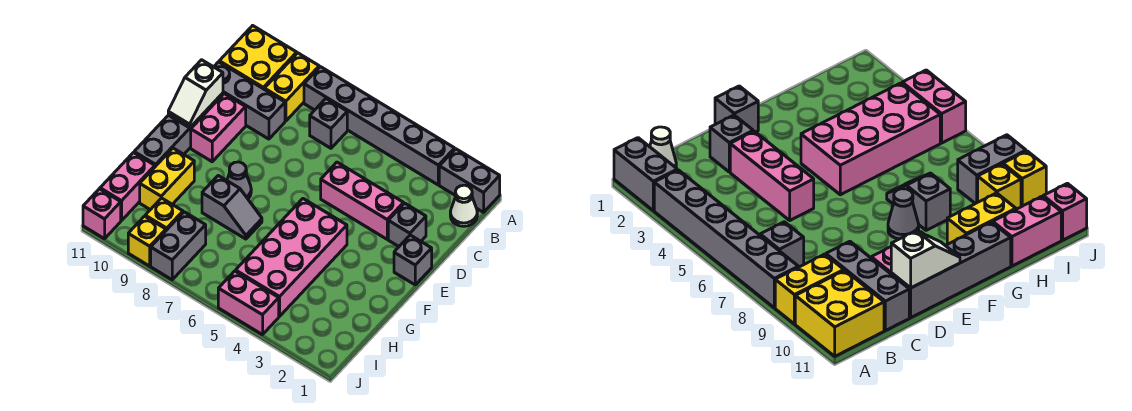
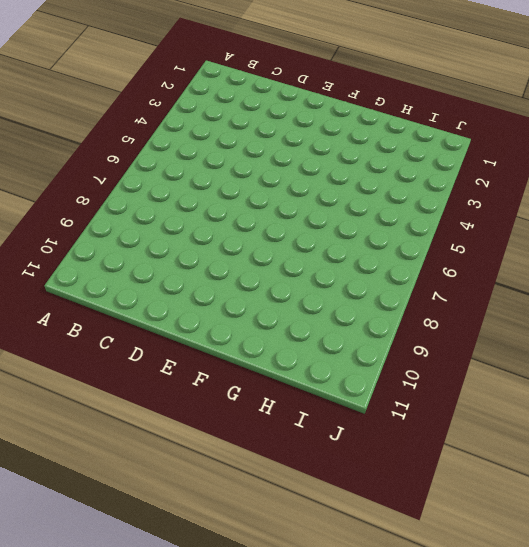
none -> grey 1x2 brick [439,149,500,212]
none -> grey 1x6 brick [304,67,455,185]
none -> yellow 1x2 brick [264,53,319,121]

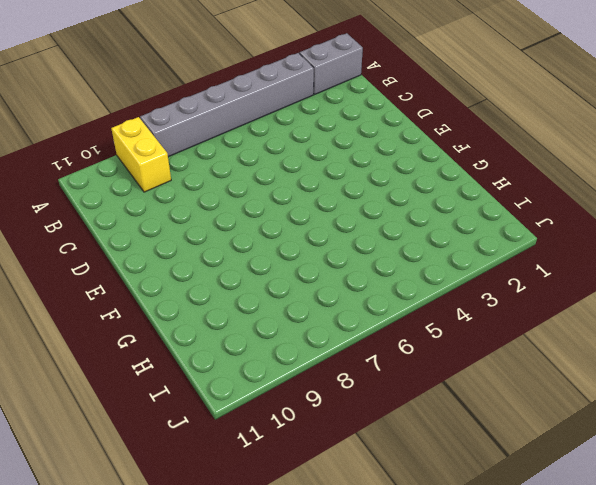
none -> yellow 2x2 brick [219,26,297,89]
none -> white 1x1 cone [450,185,477,226]
none -> grey 1x1 brick [310,99,347,148]

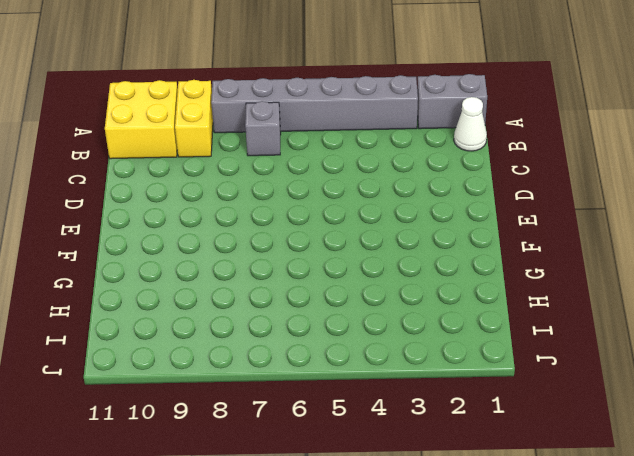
none -> grey 1x3 brick [214,62,285,139]
none -> grey 1x1 brick [388,203,426,246]
none -> pink 1x3 brick [321,162,404,239]

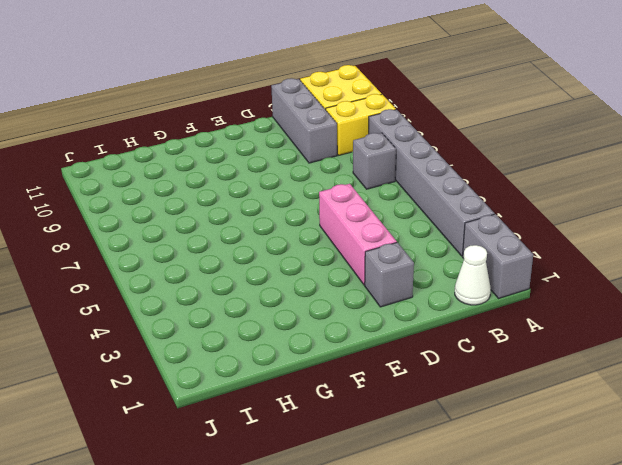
none -> pink 1x2 brick [191,94,246,162]
none -> grey 1x4 brick [134,93,223,167]
none -> grey 1x1 brick [394,235,432,285]

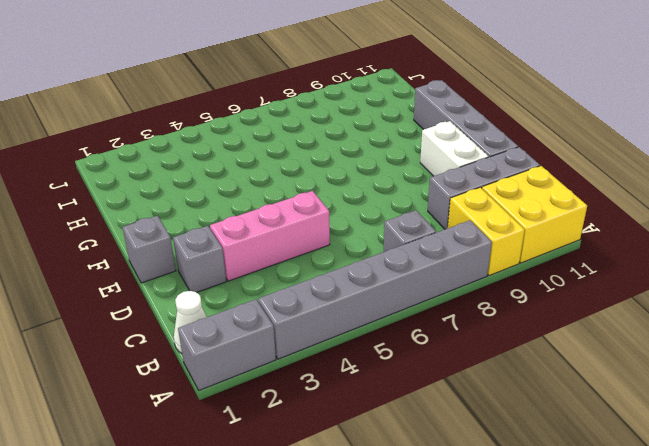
white 1x2 brick [420,121,489,176] -> pink 1x2 brick [191,94,246,162]
none -> pink 2x4 brick [236,199,347,316]
none -> grey 1x1 cone [227,162,251,199]
none -> grey 1x2 slope [202,176,262,239]

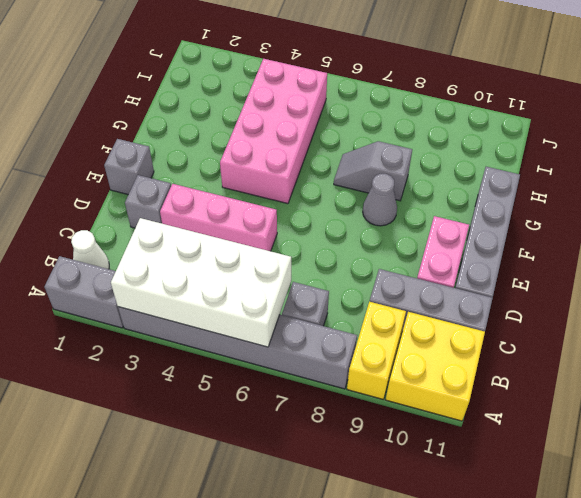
white 2x4 brick [111,218,291,347] -> none
none -> yellow 1x2 brick [140,148,194,210]
none -> pink 1x2 brick [100,153,155,221]
none -> grey 1x2 brick [151,212,206,280]

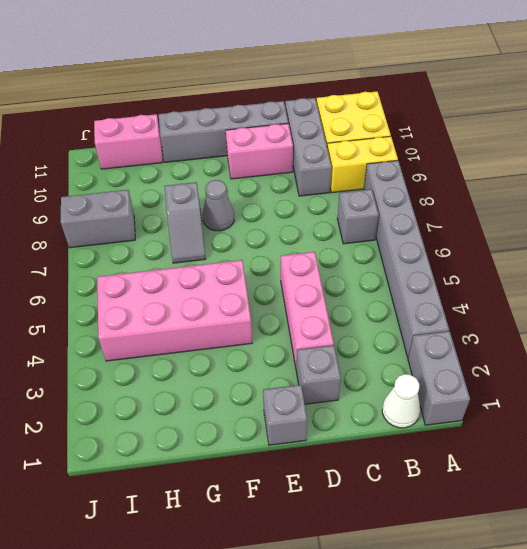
none -> yellow 1x2 brick [140,148,194,210]
none -> yellow 1x1 brick [145,198,183,230]
none -> pink 1x2 brick [218,271,279,335]

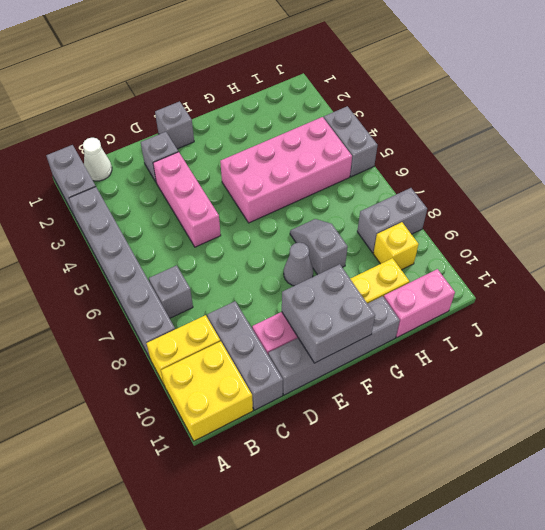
grey 2x2 brick [282,264,375,363] -> white 1x2 slope [168,60,223,128]
grey 1x2 brick [324,106,377,177] -> pink 1x2 brick [218,271,279,335]
none -> yellow 1x1 brick [128,216,166,266]
none -> pink 1x1 brick [83,189,121,239]

